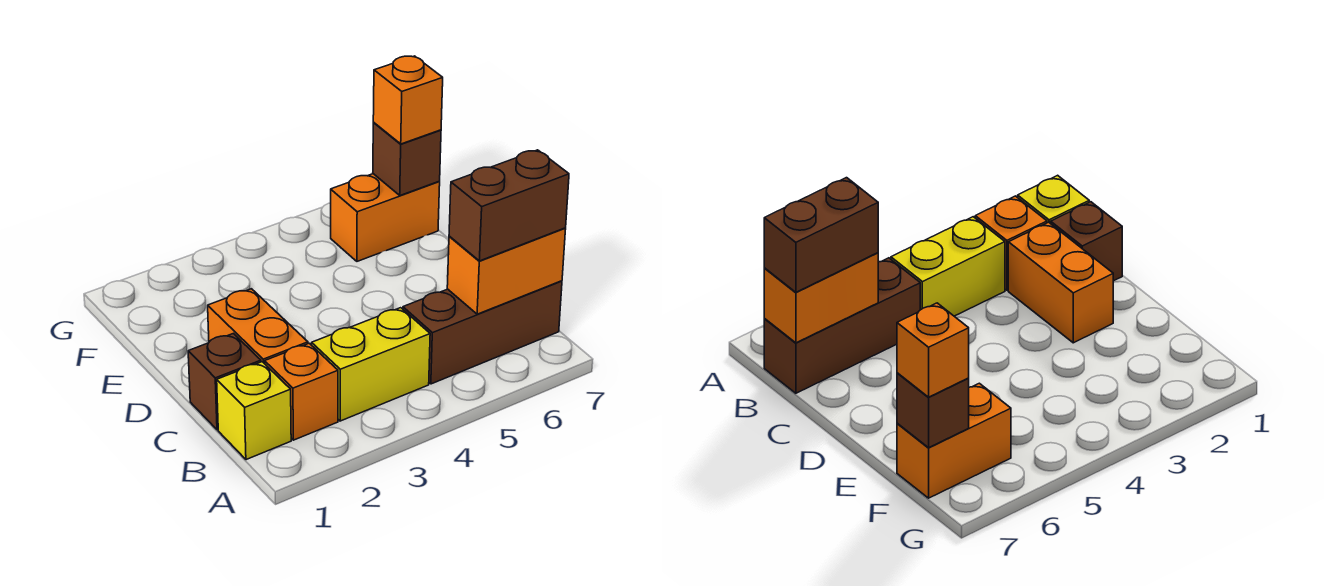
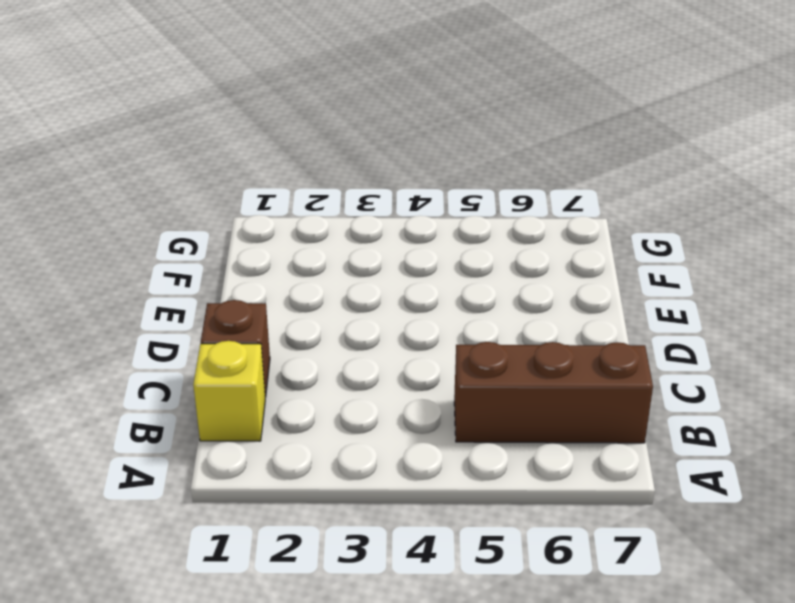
none -> orange 1x1 brick [265,343,338,440]
none -> yellow 1x2 brick [312,308,430,421]

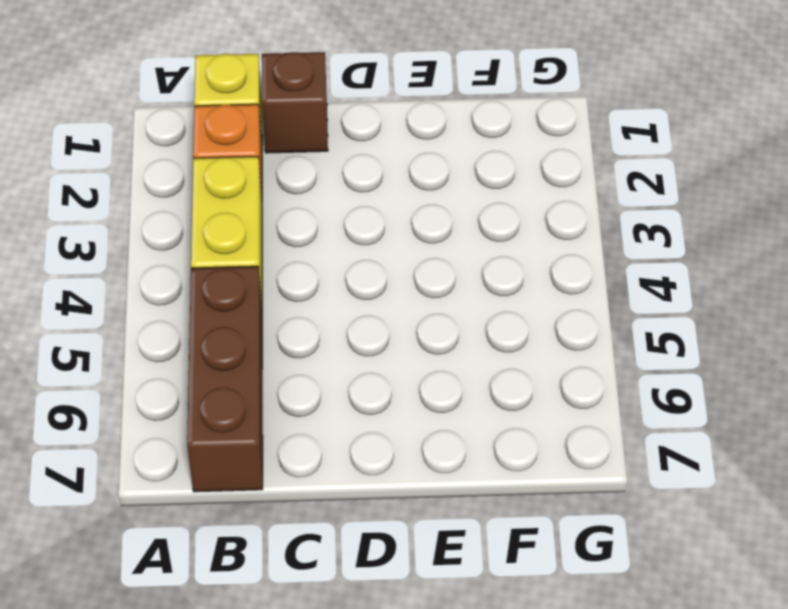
none -> orange 1x2 brick [208,289,308,364]
none -> orange 1x2 brick [331,174,440,261]

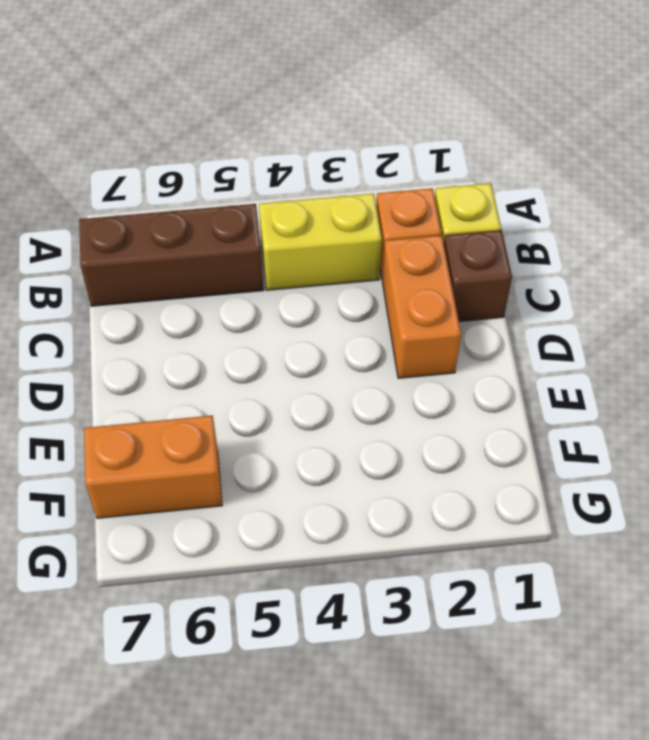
none -> orange 1x2 brick [447,228,566,314]
none -> brown 1x1 brick [373,123,441,195]

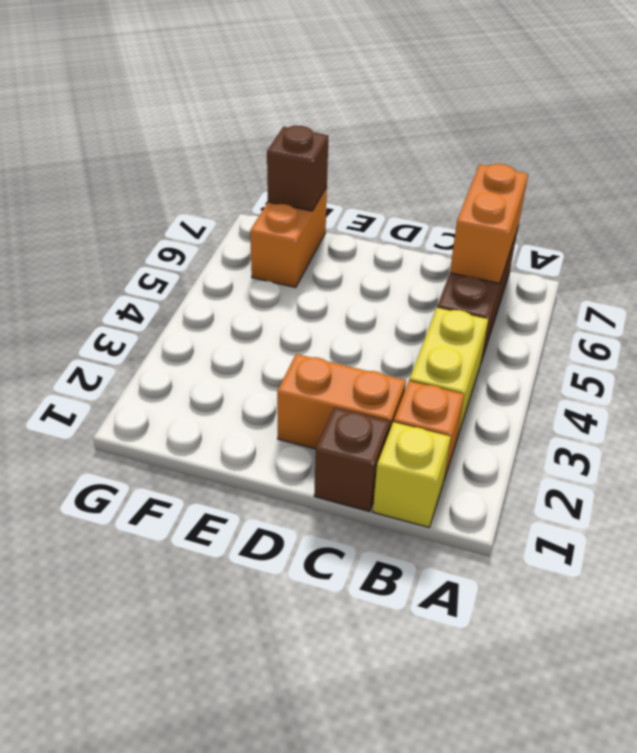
none -> brown 1x2 brick [449,150,569,261]
none -> orange 1x1 brick [373,56,443,144]

